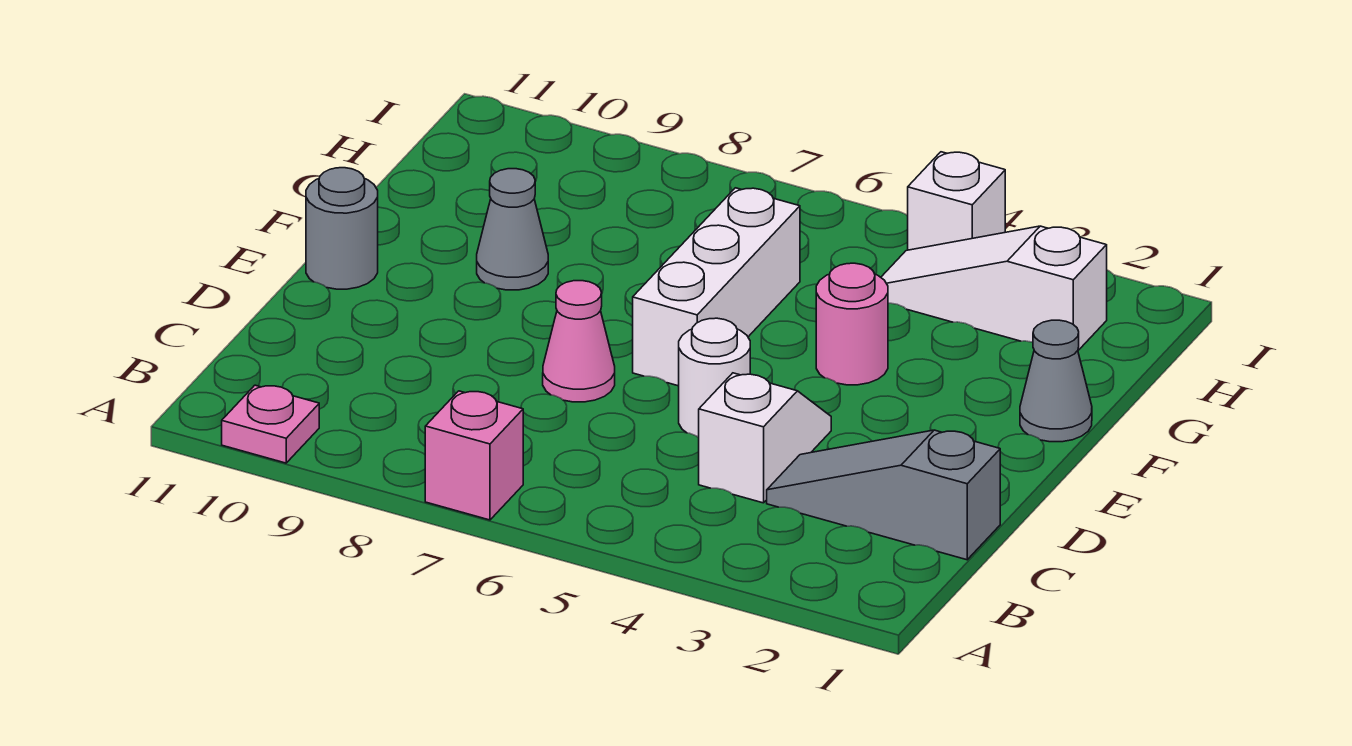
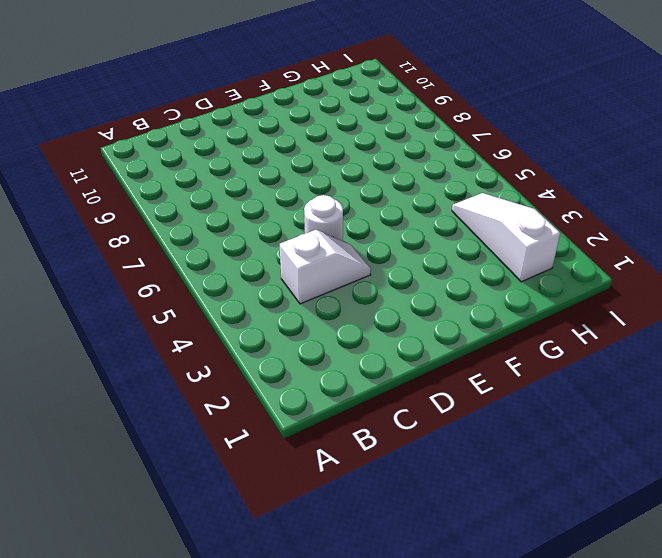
none -> pink 1x1 brick [425,391,523,520]
none -> pink 1x1 plate [222,385,319,463]
none -> grey 1x3 slope [767,430,1000,560]

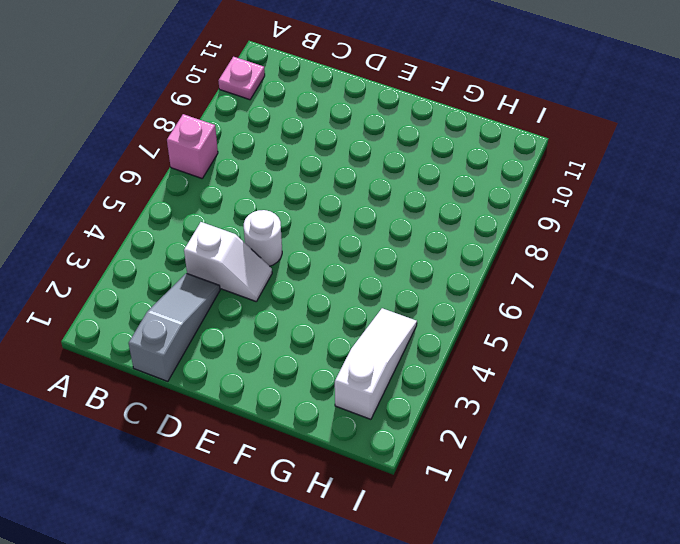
none -> pink 1x1 cone [543,281,615,402]
none -> white 1x3 brick [633,188,800,386]
none -> grey 1x1 round brick [306,168,378,289]

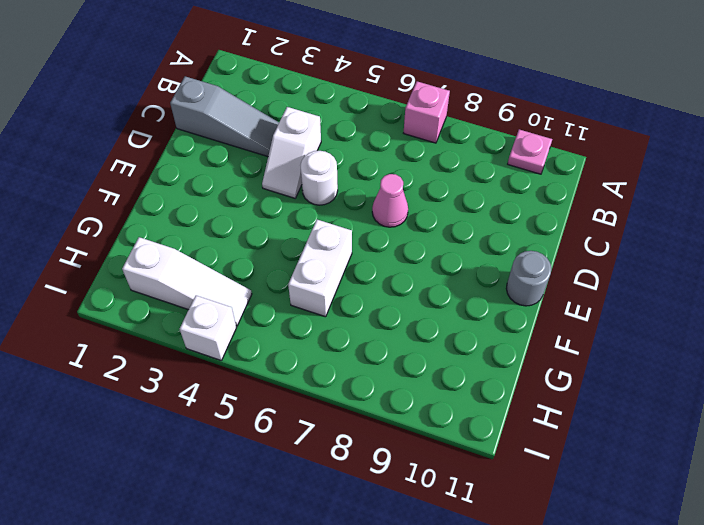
white 1x2 brick [288,219,352,317] -> white 1x3 brick [633,188,800,386]
none -> grey 1x1 cone [1020,320,1092,442]
none -> pink 1x1 round brick [816,263,888,385]
none -> grey 1x1 cone [477,169,548,290]

